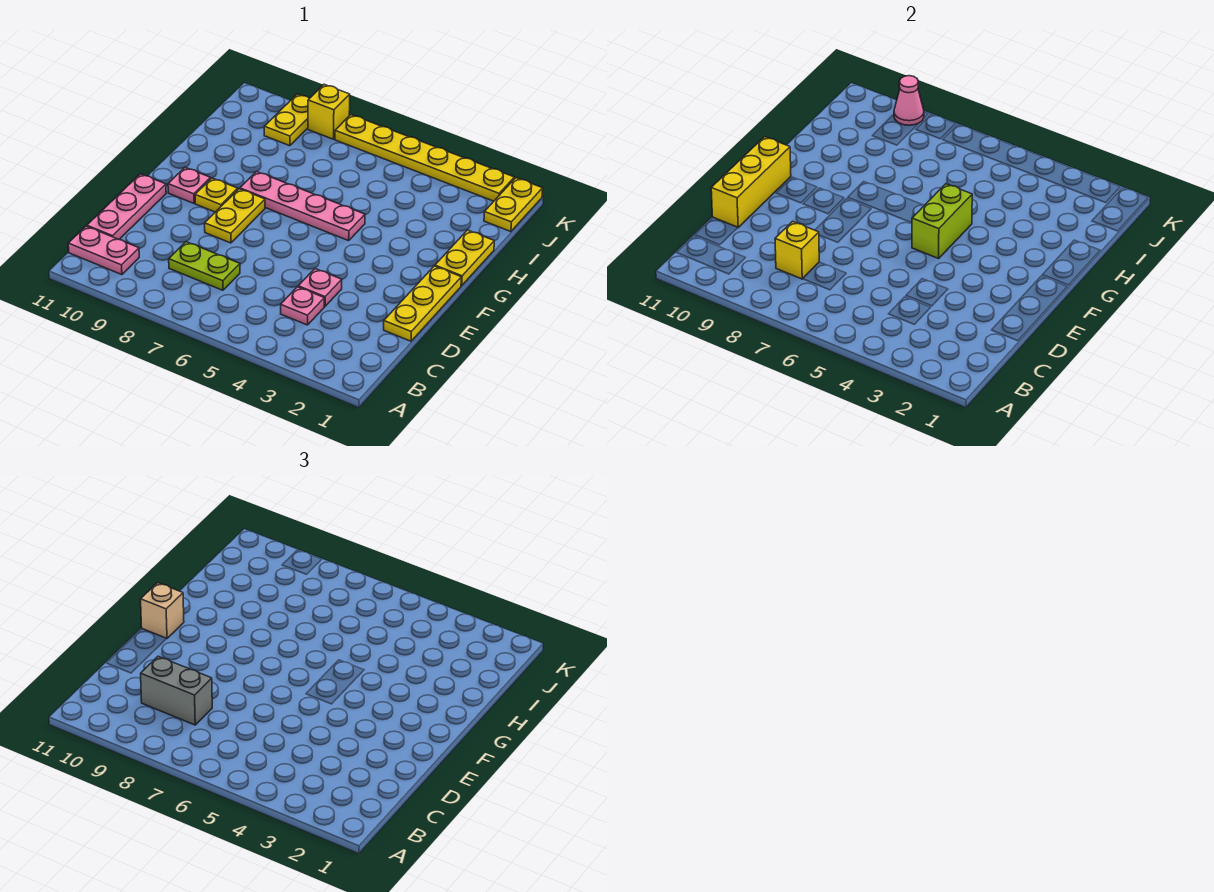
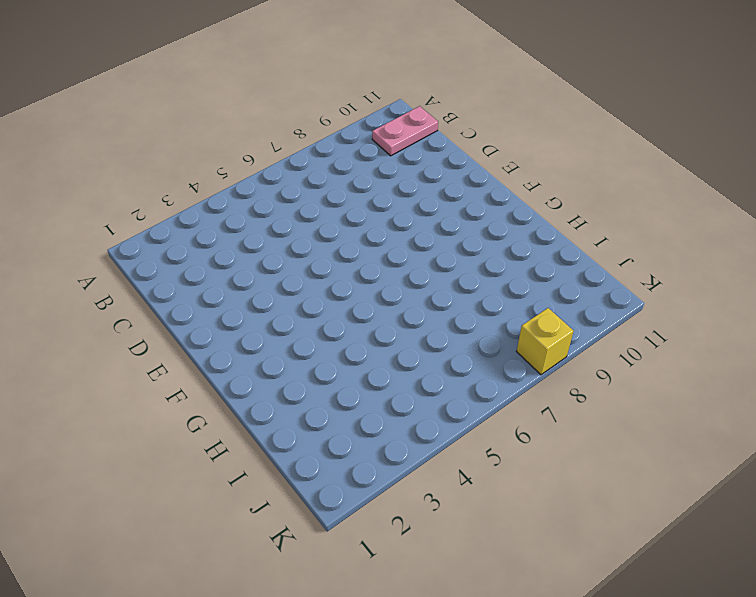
none -> pink 1x1 plate [281,287,324,325]
none -> lime 1x2 plate [169,242,240,290]
none -> pink 1x3 plate [87,174,166,239]

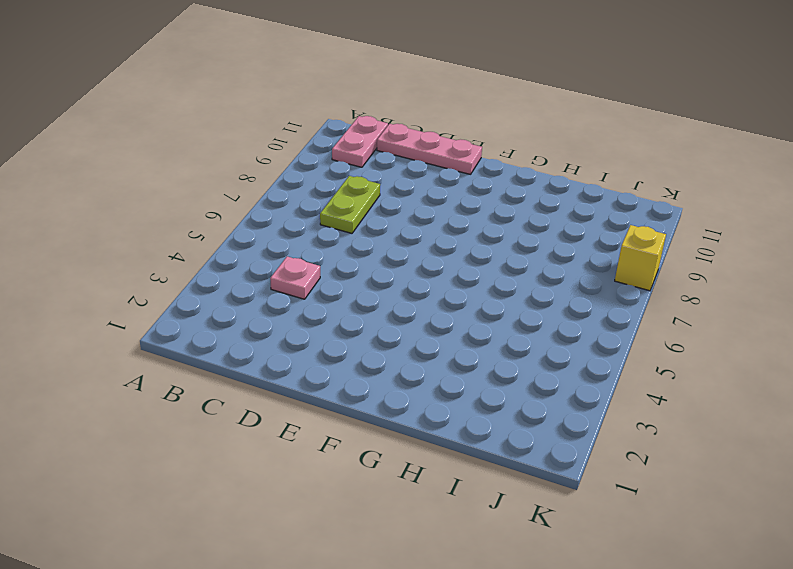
none -> yellow 1x3 plate [384,266,461,341]
none -> pink 1x1 plate [298,269,342,306]
none -> yellow 1x2 plate [205,189,265,243]

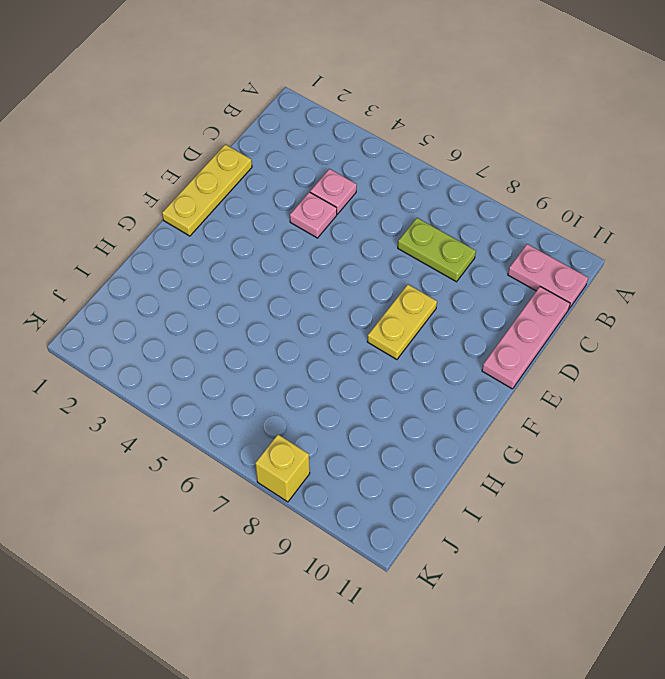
none -> yellow 1x1 plate [195,178,238,212]
none -> pink 1x1 plate [168,167,211,203]
none -> yellow 1x2 plate [435,230,494,286]

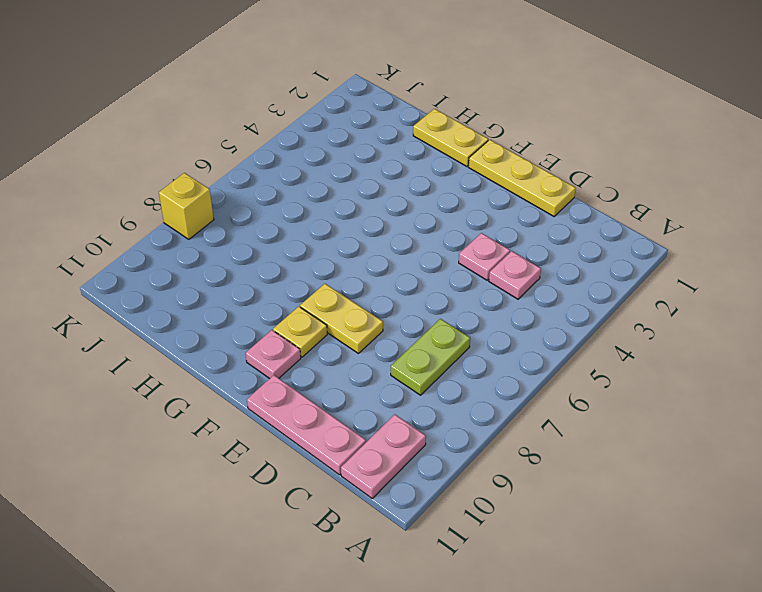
none -> pink 1x4 plate [240,172,365,241]
none -> yellow 1x2 plate [484,178,543,232]
none -> yellow 1x2 plate [264,94,310,146]

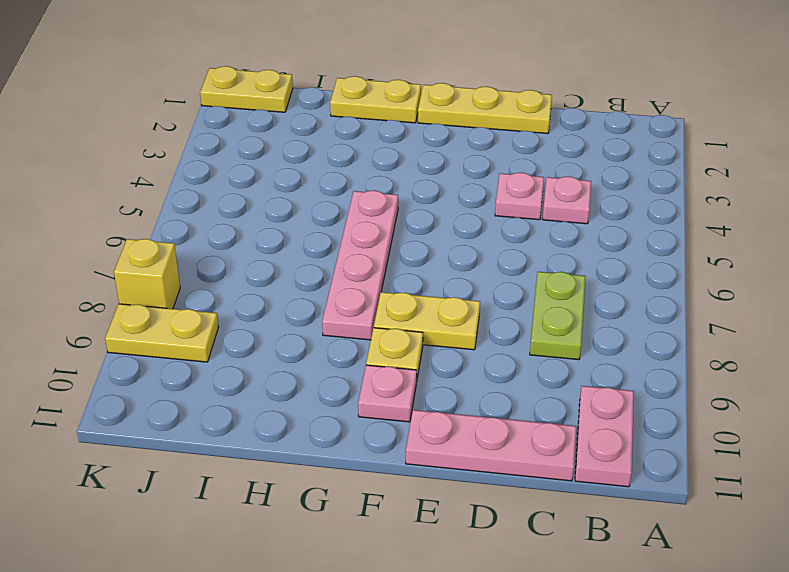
none -> yellow 1x6 plate [335,115,514,201]
none -> yellow 1x1 brick [775,221,819,279]
none -> yellow 1x3 brick [711,137,791,227]

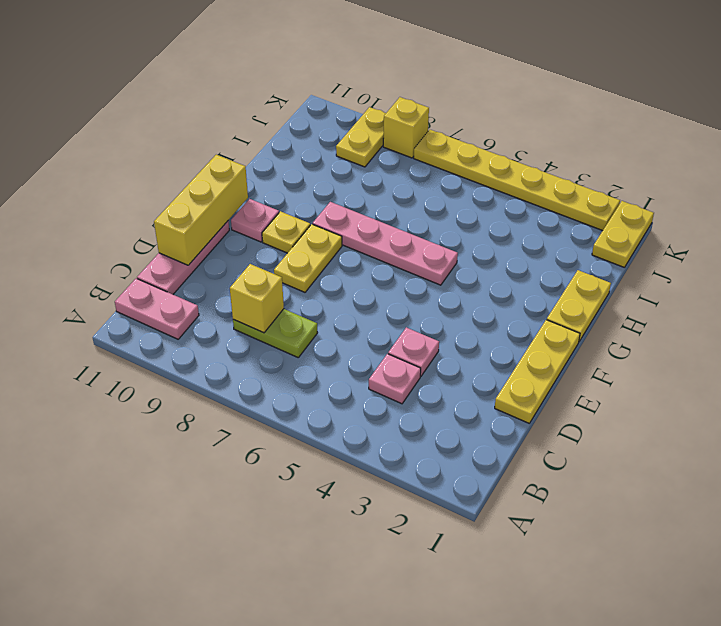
none -> lime 1x2 brick [912,184,972,258]
none -> pink 1x1 cone [894,76,924,125]
none -> grey 1x2 brick [141,656,212,725]

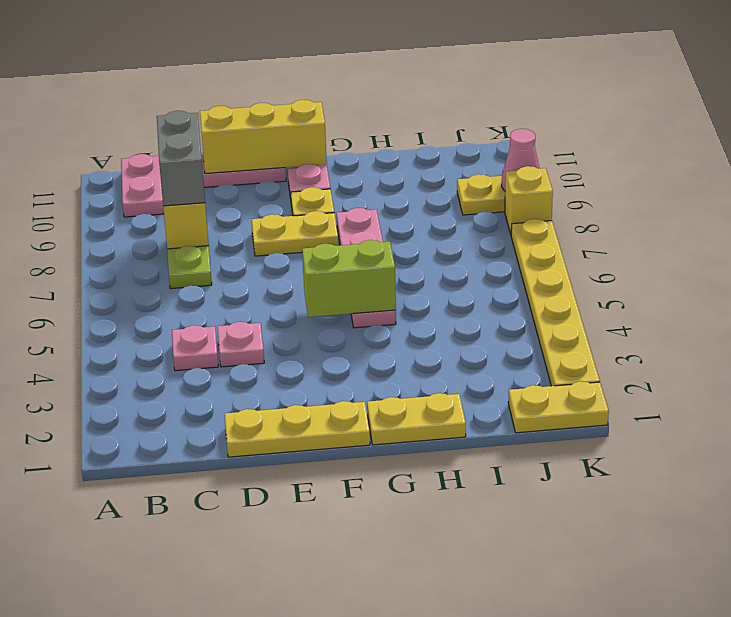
none -> tan 1x1 brick [141,583,184,639]

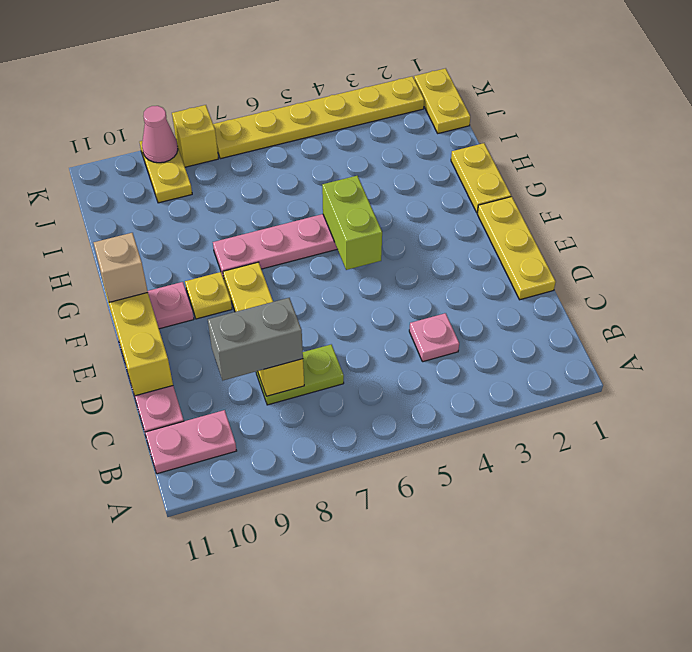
none -> pink 1x1 plate [298,269,342,306]

